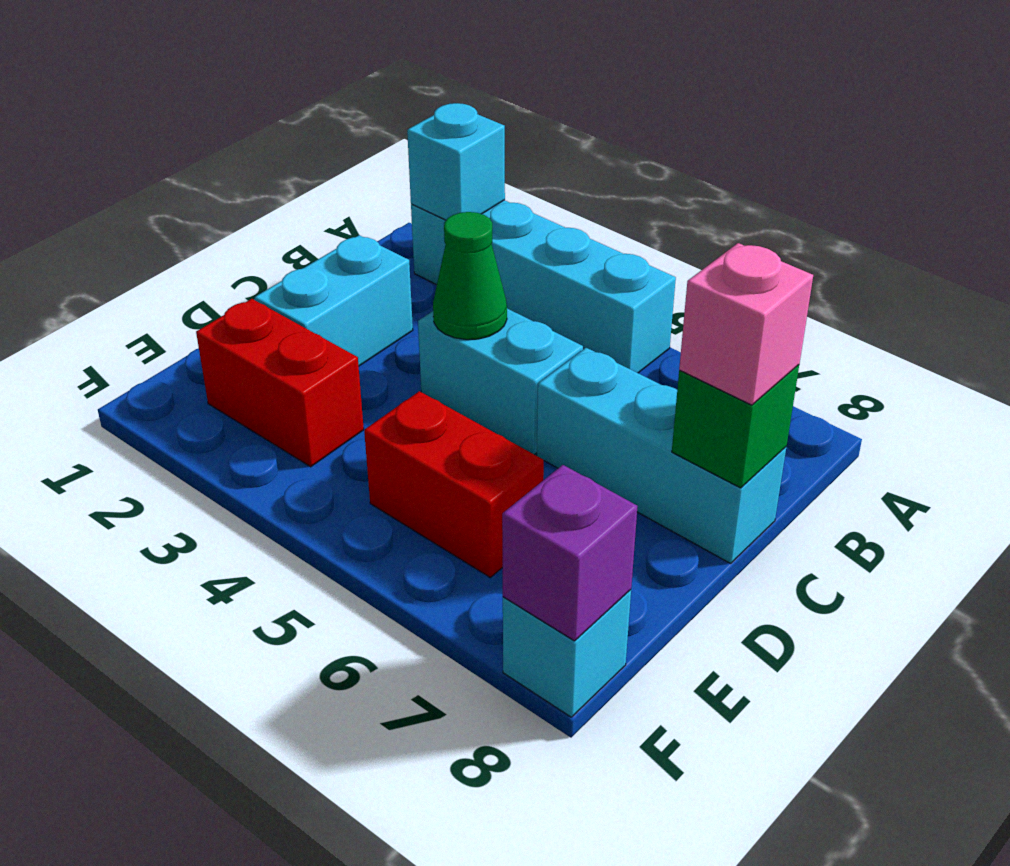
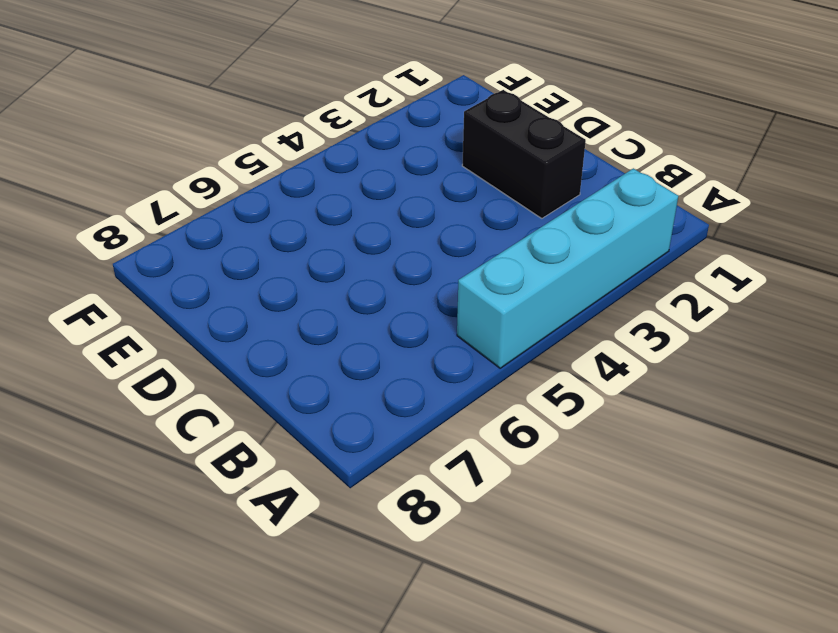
black 1x2 brick [462,90,586,218] -> cyan 1x2 brick [255,235,413,366]
none -> cyan 1x2 brick [418,309,583,455]
none -> cyan 1x3 brick [537,348,786,563]
none -> red 1x2 brick [196,299,364,467]

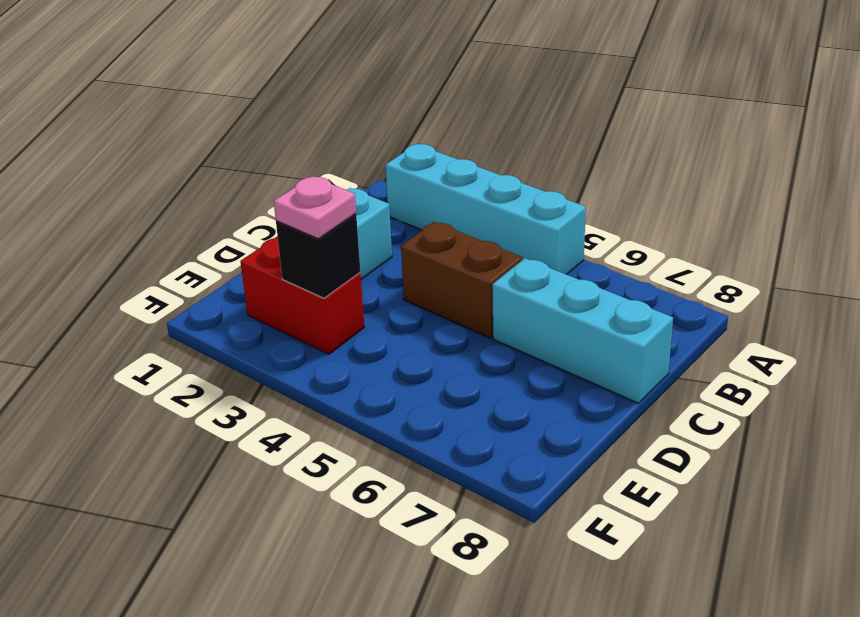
brown 1x2 brick [401,222,523,338] -> cyan 1x2 brick [418,309,583,455]
black 1x1 brick [276,214,360,298] -> none
pink 1x1 plate [274,176,356,239] -> none
none -> red 1x2 brick [364,391,544,577]
none -> cyan 1x1 brick [503,590,631,717]
none -> cyan 1x1 brick [407,103,505,220]

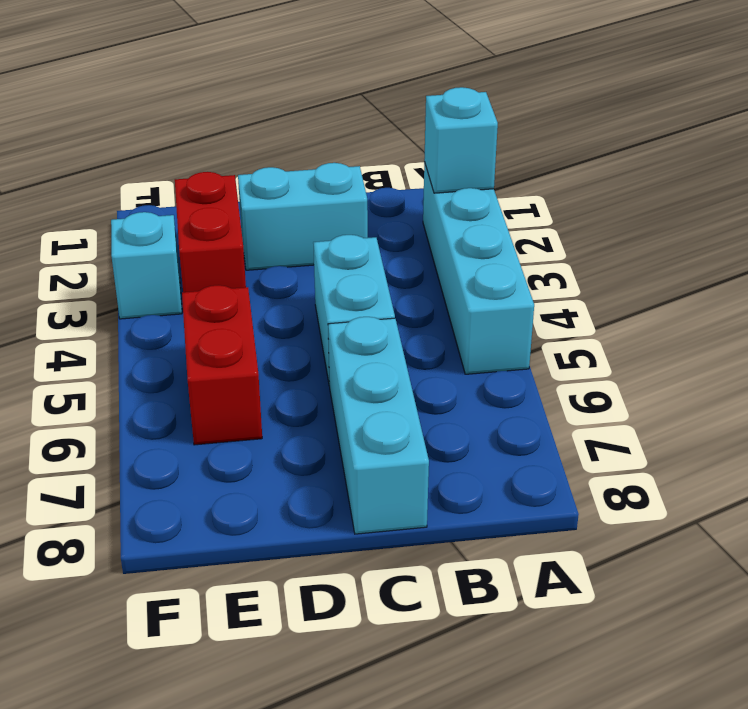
cyan 1x1 brick [111,212,182,319] -> cyan 1x1 brick moved to [503,590,631,717]
none -> green 1x1 cone [433,212,507,340]
none -> green 1x1 brick [672,365,799,488]
none -> purple 1x1 brick [502,465,637,641]

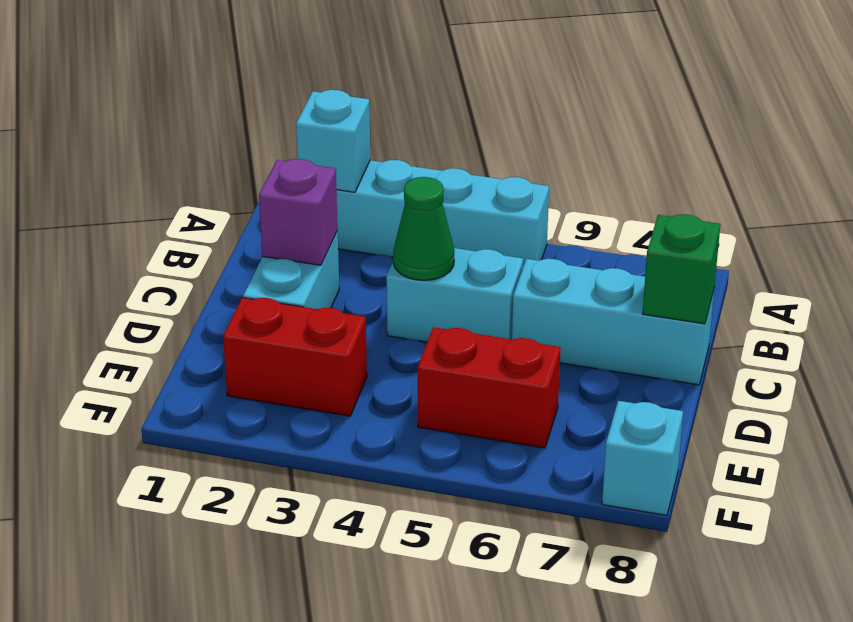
purple 1x1 brick [259,159,338,265] -> purple 1x1 brick moved to [502,465,637,641]
none -> pink 1x1 brick [679,243,813,405]

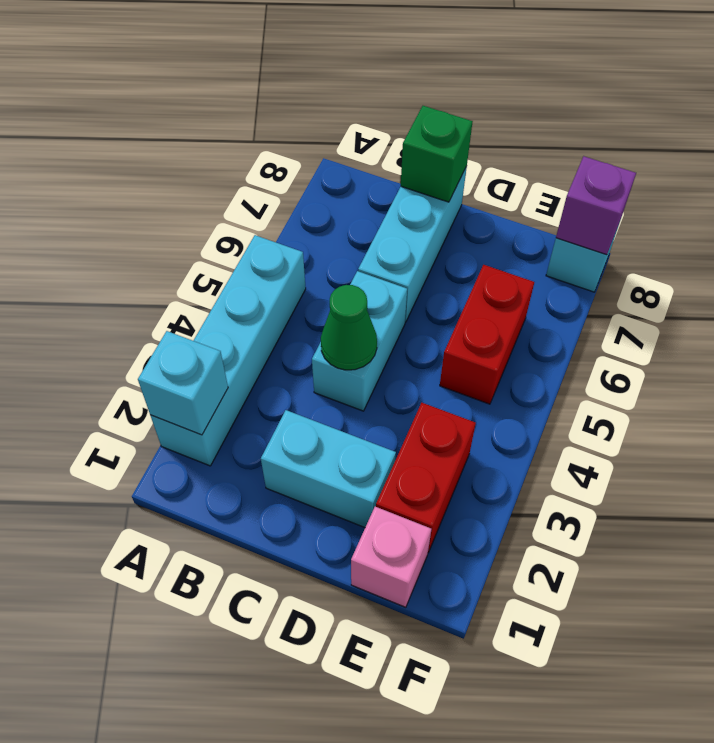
pink 1x1 brick [351,507,431,607] -> pink 1x1 brick moved to [679,243,813,405]

